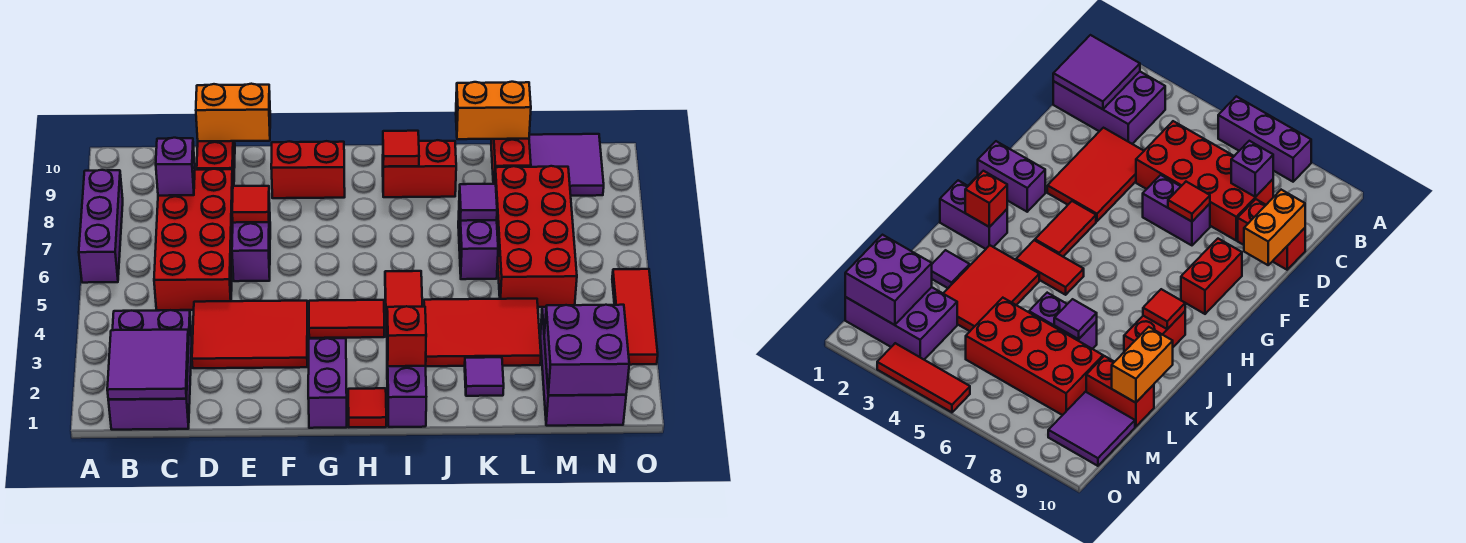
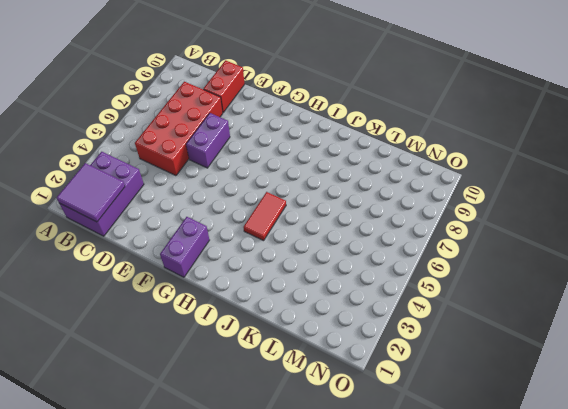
none -> purple 1x3 brick [79,170,123,283]
none -> red 2x3 tile [192,301,307,368]
none -> red 1x2 brick [271,141,345,198]
none -> red 1x2 tile [309,300,384,338]

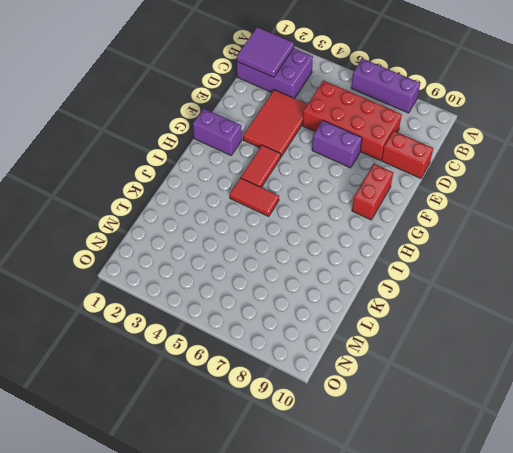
none -> red 1x1 tile [348,388,386,427]
none -> purple 1x2 brick [387,353,426,427]
none -> red 1x2 brick [383,140,456,197]
none -> red 2x3 tile [424,299,541,366]

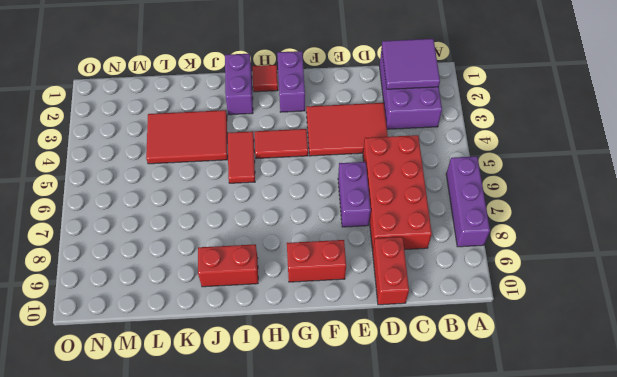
none -> purple 1x1 tile [465,357,504,396]
none -> purple 1x2 brick [458,198,498,279]
none -> red 2x4 brick [495,166,577,307]
none -> red 1x2 brick [491,139,531,184]

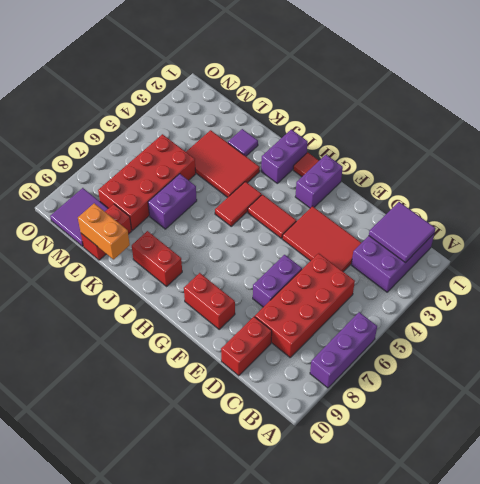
none -> purple 2x3 brick [540,307,626,426]
none -> red 1x3 tile [612,269,658,365]
none -> purple 1x1 brick [156,138,195,196]
none -> orange 1x2 brick [196,84,270,141]

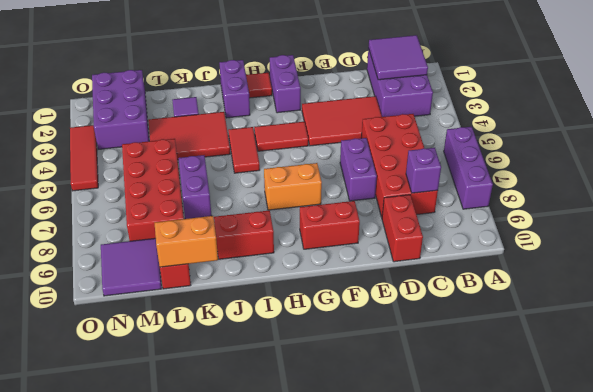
orange 1x2 brick [264,163,322,210] -> orange 1x2 brick moved to [196,84,270,141]
none -> red 1x1 tile [232,186,269,223]
none -> red 1x1 brick [387,306,426,366]
none -> red 1x1 tile [383,131,419,167]
none -> purple 1x1 tile [459,184,497,221]

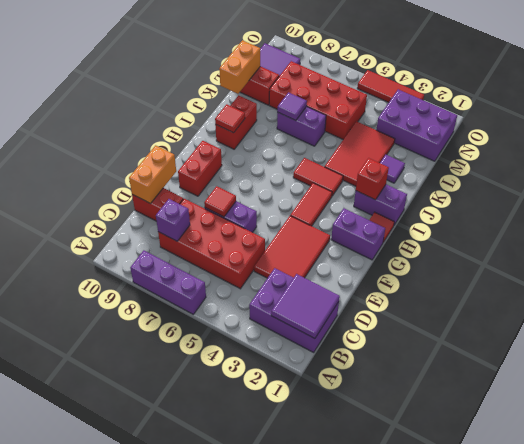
none -> purple 2x2 brick [544,305,629,395]

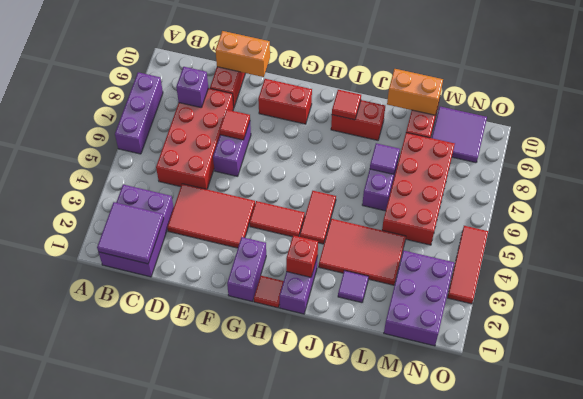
none -> purple 2x2 brick [544,305,629,395]

